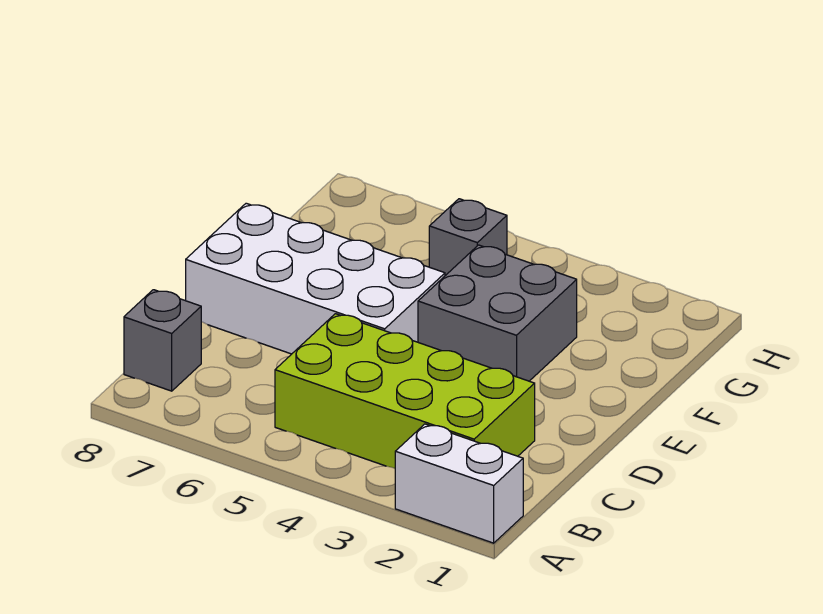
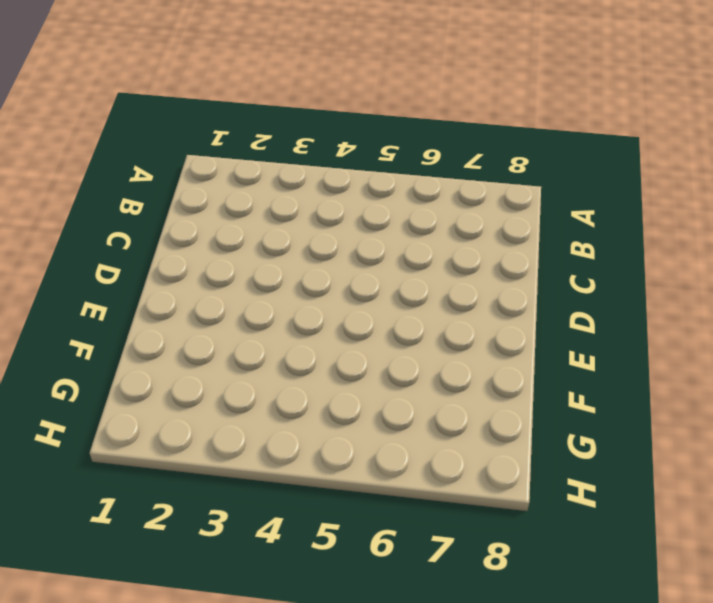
none -> white 1x2 brick [395,424,523,543]
none -> lime 2x4 brick [275,314,535,468]

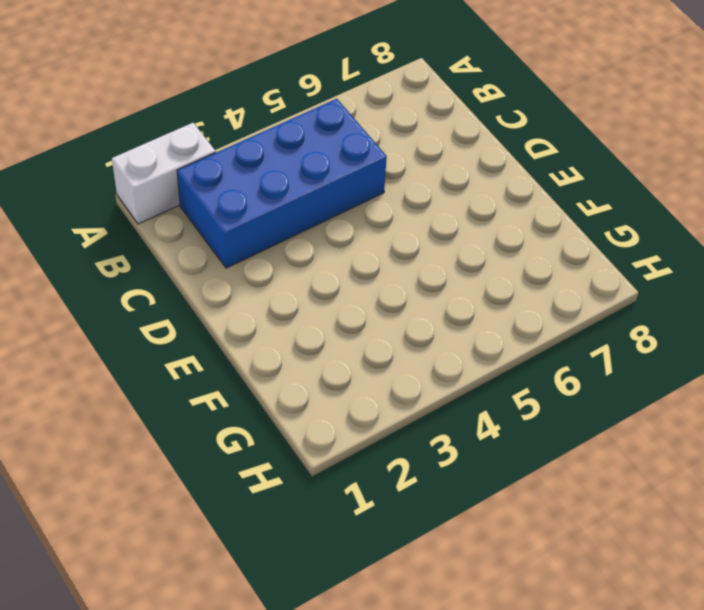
blue 2x4 brick [177,99,387,268] -> lime 2x4 brick [275,314,535,468]
none -> grey 1x1 brick [124,290,201,391]
none -> white 2x4 brick [186,203,445,354]

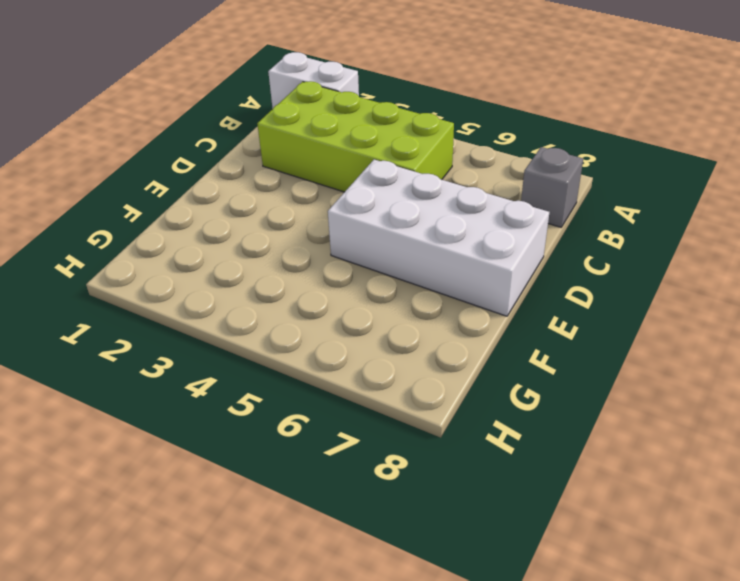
none -> grey 2x2 brick [418,245,577,381]
none -> grey 1x1 brick [429,199,507,276]

